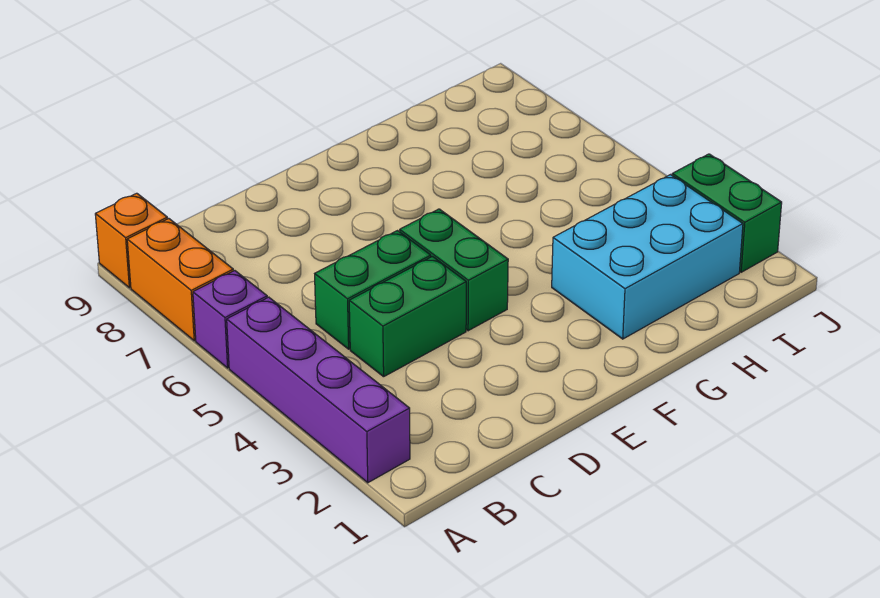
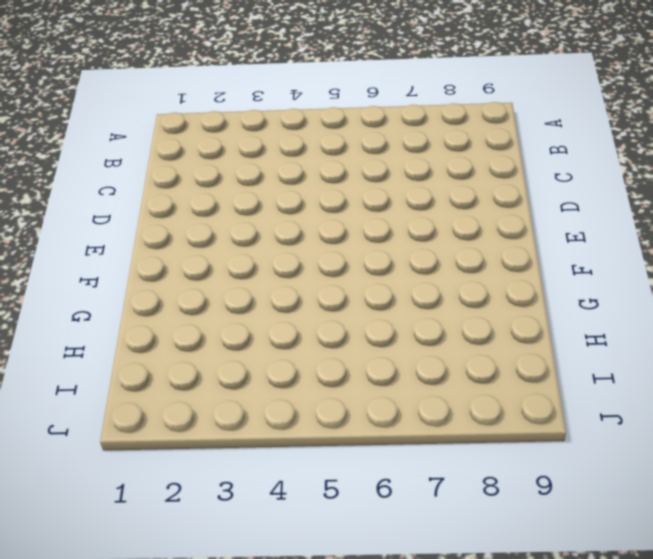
none -> purple 1x4 brick [227,297,410,483]
none -> purple 1x1 brick [193,271,267,368]

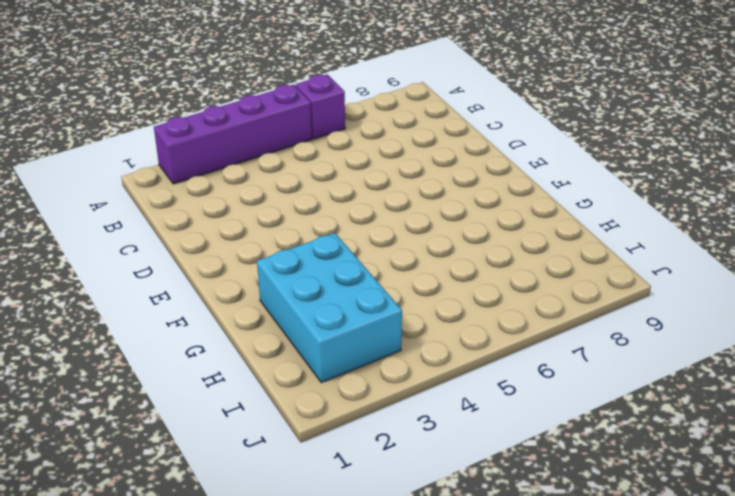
none -> orange 1x2 brick [127,219,233,341]
none -> orange 1x1 brick [95,193,168,288]

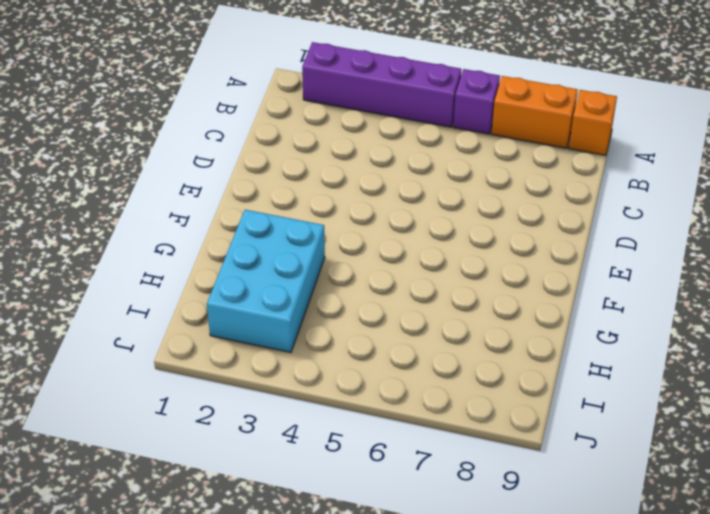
none -> green 1x2 brick [349,257,466,377]
none -> green 1x2 brick [315,231,431,349]

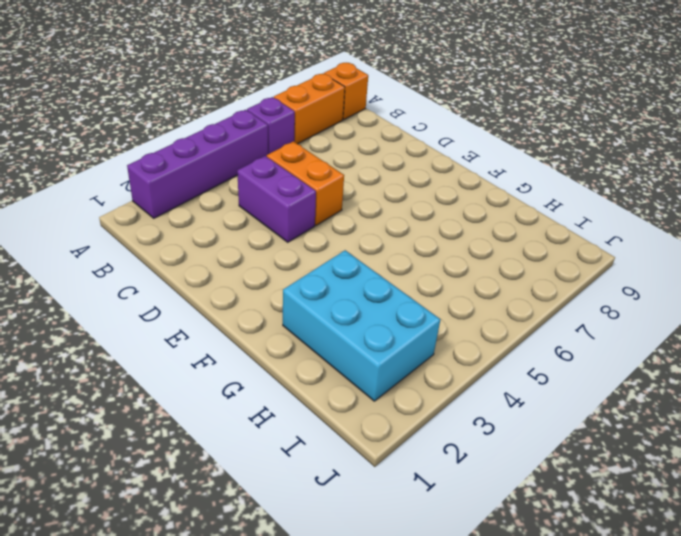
purple 1x2 brick [237,156,316,242] -> green 1x2 brick [349,257,466,377]
orange 1x2 brick [267,141,344,225] -> green 1x2 brick [315,231,431,349]
none -> green 1x2 brick [400,209,508,331]
none -> green 1x2 brick [672,154,782,272]

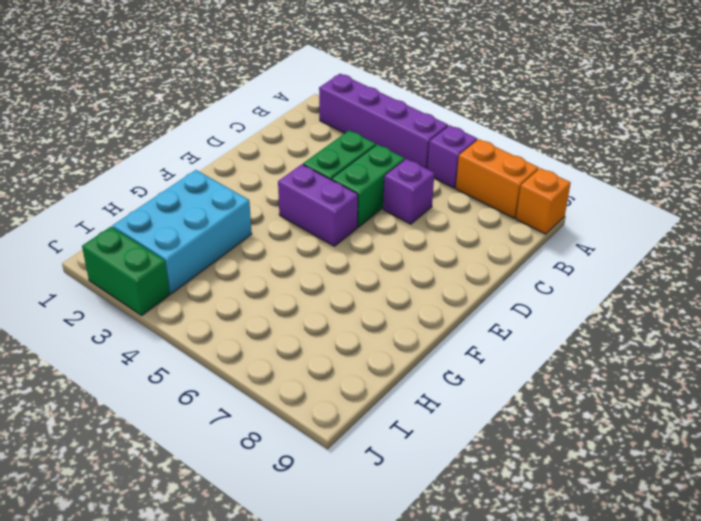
purple 1x1 brick [383,159,434,224] -> none
purple 1x2 brick [278,164,358,246] -> green 1x2 brick [400,209,508,331]

